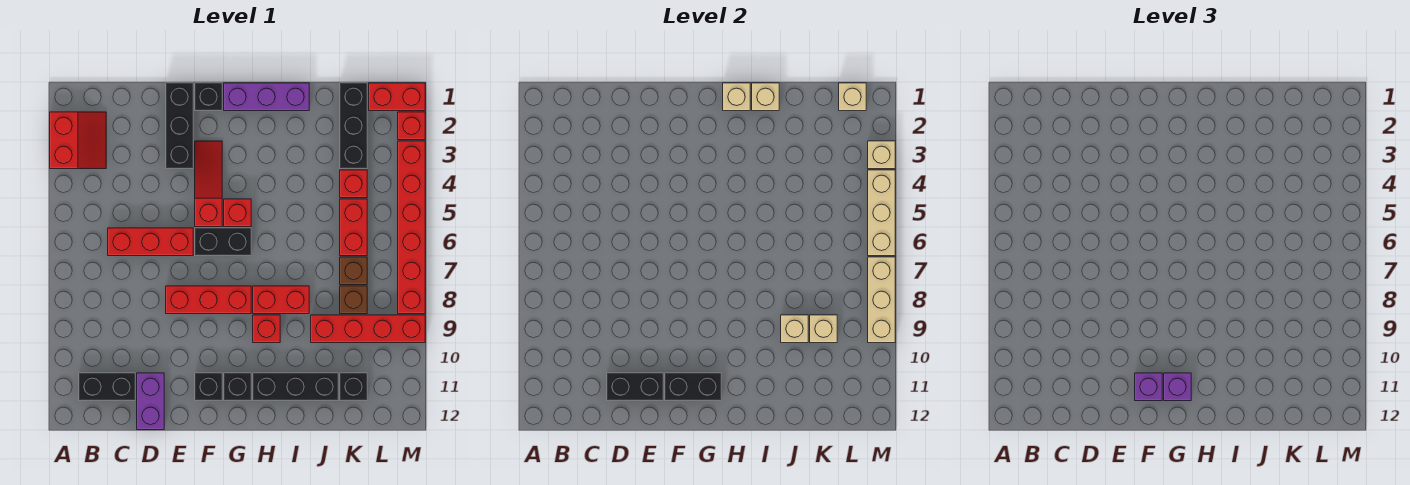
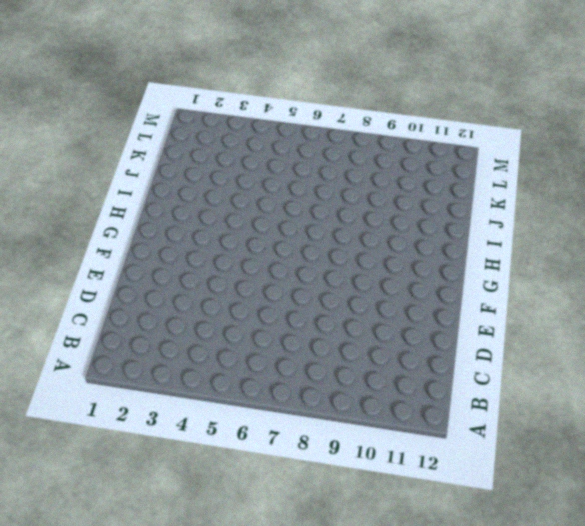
none -> red 2x2 slope [50,112,106,169]
none -> black 1x2 brick [79,373,135,401]
none -> red 1x3 brick [108,228,193,256]
none -> purple 1x2 brick [137,373,164,430]

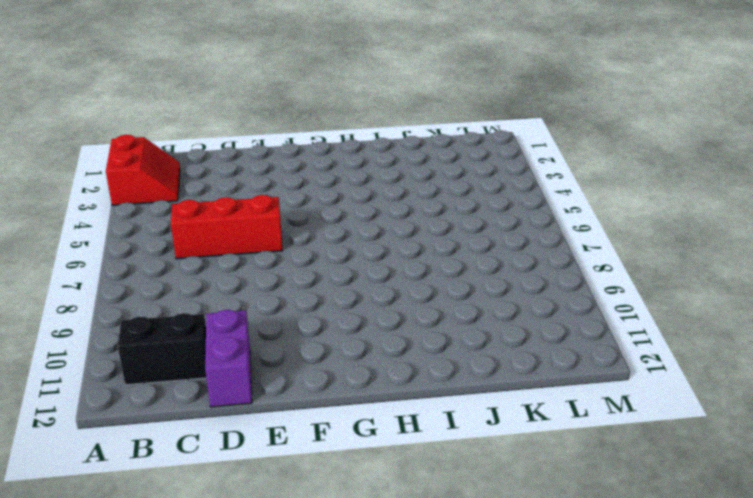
none -> black 1x3 brick [166,83,193,169]
none -> red 1x3 brick [166,286,251,314]
none -> black 1x1 brick [195,83,222,111]
none -> red 1x3 slope [195,141,222,227]

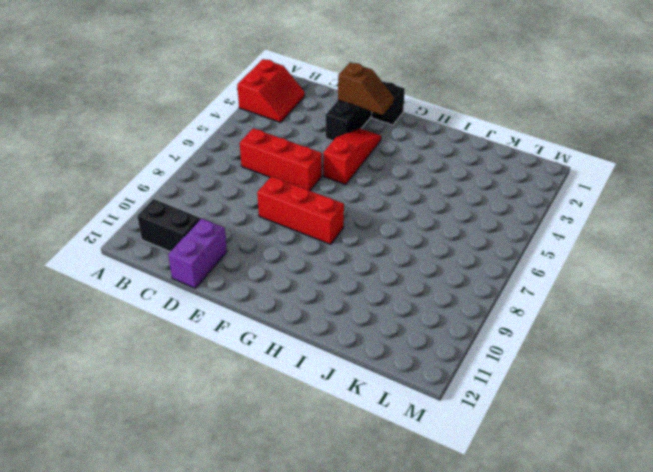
brown 1x2 slope [338,63,394,115] -> none
none -> black 1x2 brick [195,228,251,256]
none -> black 1x1 brick [195,373,222,401]
none -> purple 1x3 brick [224,83,309,111]
none -> red 1x1 brick [224,199,251,227]

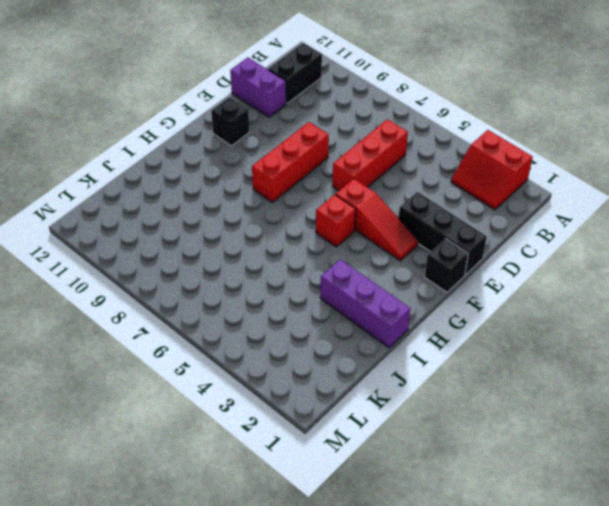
purple 1x3 brick [320,259,410,348] -> purple 1x3 brick turned to [224,83,309,111]
none -> black 1x2 brick [195,228,251,256]
none -> black 1x1 brick [224,373,251,401]
none -> red 1x2 brick [253,286,309,314]
none -> red 1x1 brick [253,315,280,343]

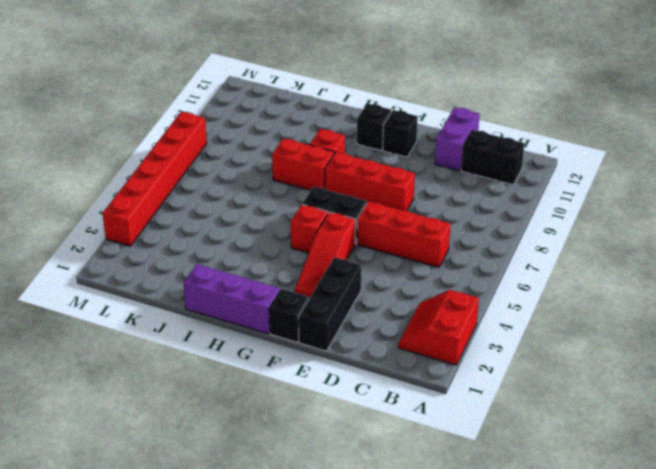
none -> black 1x3 brick [253,373,338,401]
none -> red 1x4 brick [311,315,425,343]
none -> black 1x3 brick [340,83,367,169]
none -> red 1x1 brick [340,170,367,198]

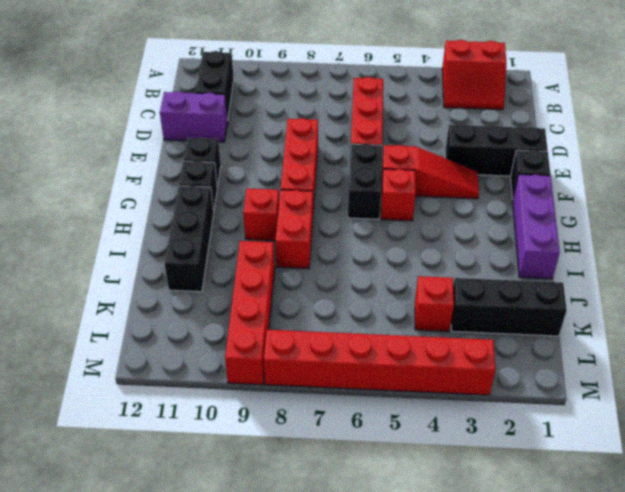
none -> red 1x2 brick [340,199,367,256]
none -> brown 1x1 brick [340,257,367,285]
none -> brown 1x1 brick [340,286,367,314]
none -> black 1x1 brick [340,373,367,401]

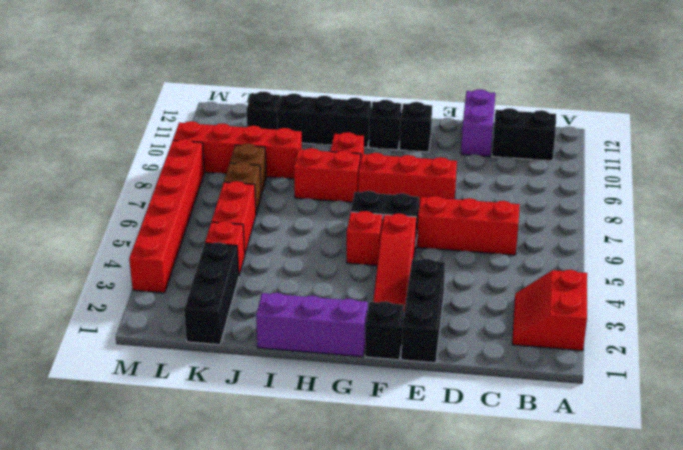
none -> red 1x2 brick [369,83,425,111]
none -> red 1x1 brick [398,112,425,140]
none -> black 1x2 brick [607,373,663,401]
none -> black 1x2 brick [665,373,721,401]

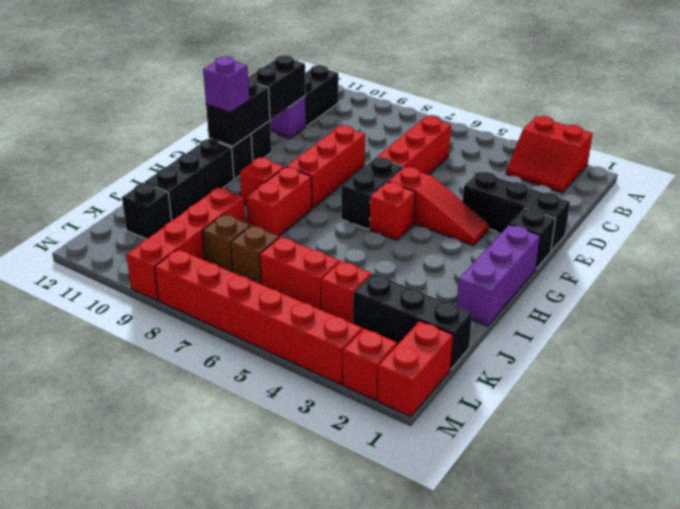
none -> tan 1x1 brick [723,83,750,111]
none -> tan 1x1 brick [752,83,779,111]
none -> tan 1x1 brick [781,315,808,343]
none -> tan 1x1 brick [810,315,837,343]

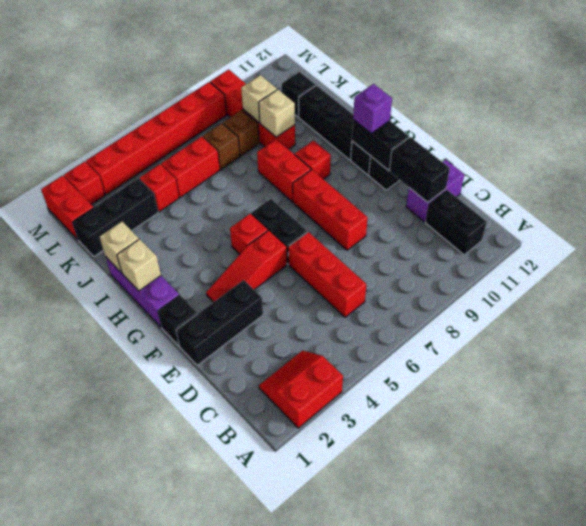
none -> tan 1x1 brick [839,83,866,111]
none -> tan 1x1 brick [868,141,895,169]
none -> tan 1x3 brick [868,170,895,256]
none -> tan 1x3 brick [868,257,895,343]

